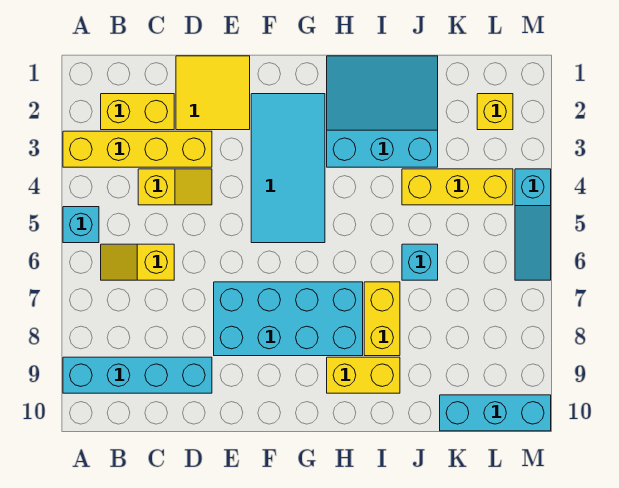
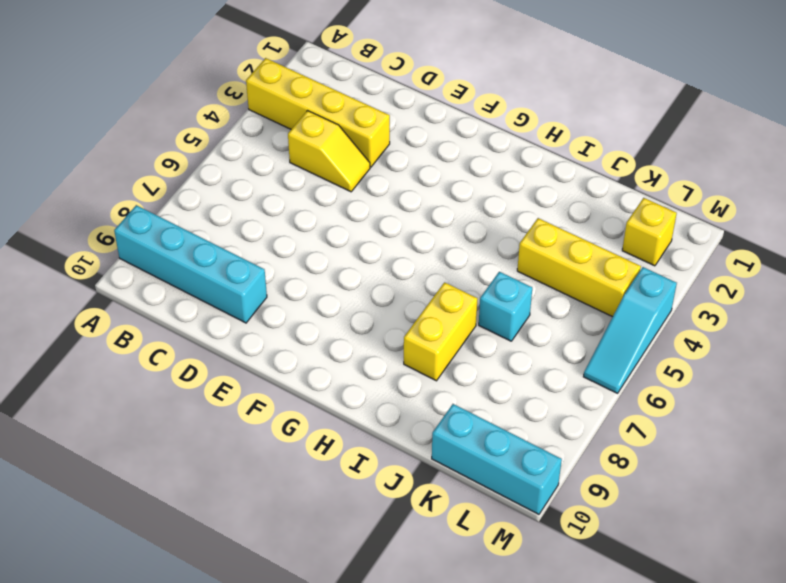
none -> cyan 1x1 brick [63,207,99,243]
none -> yellow 1x2 brick [101,94,174,130]
none -> yellow 1x2 slope [101,244,174,280]

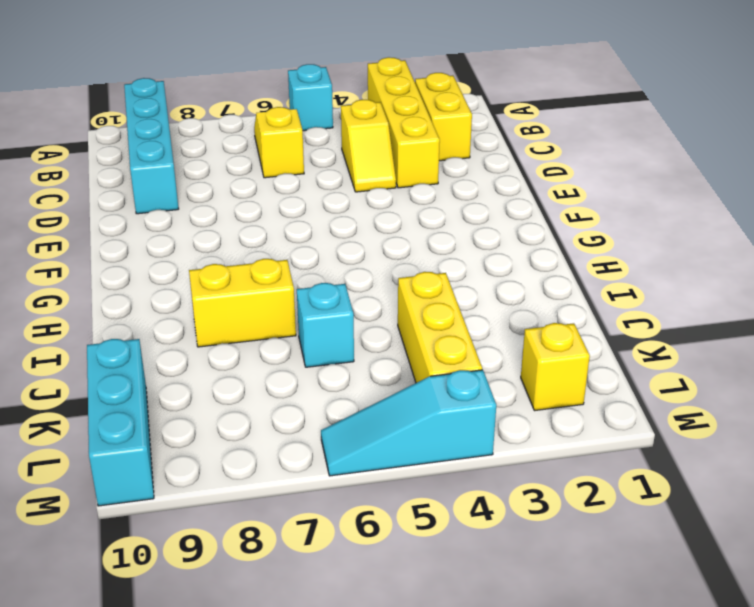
none -> yellow 2x2 tile [176,56,250,130]
none -> cyan 2x4 brick [214,282,363,356]
none -> cyan 2x4 tile [251,94,325,243]

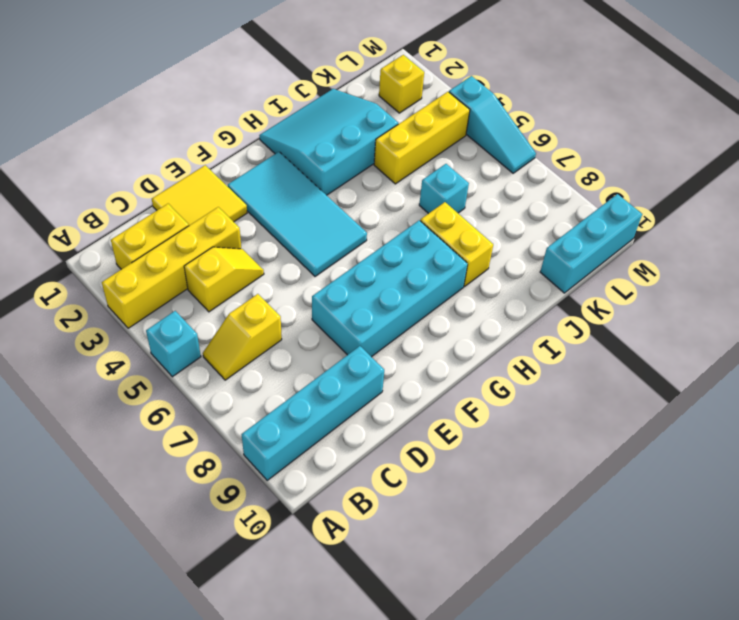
none -> yellow 1x2 brick [327,357,400,393]

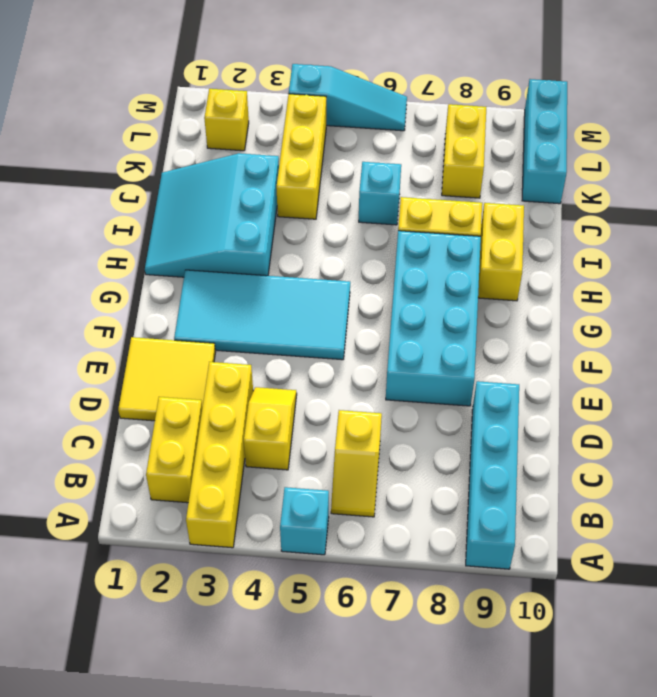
yellow 1x2 brick [442,104,486,198] -> none

